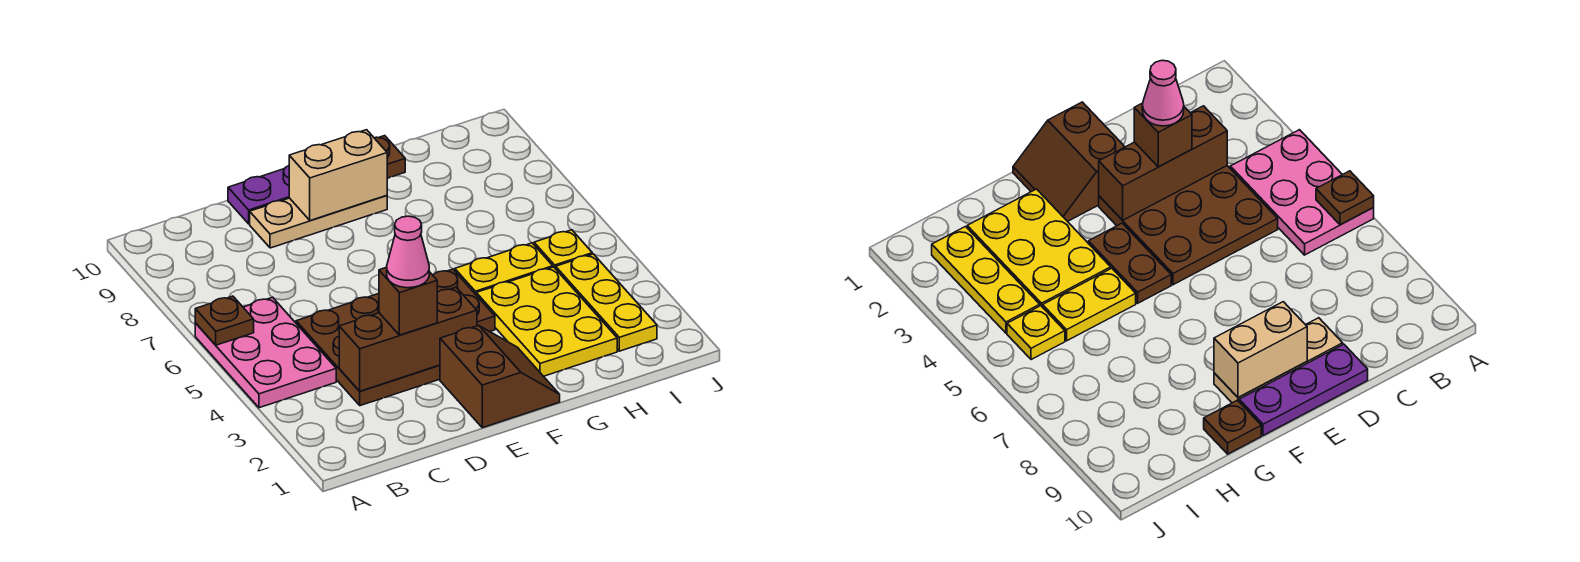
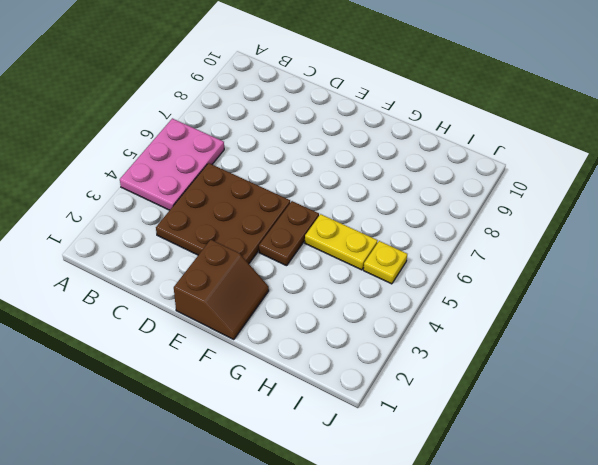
none -> tan 1x3 plate [250,195,387,248]
none -> purple 1x3 plate [228,166,289,224]
none -> yellow 2x3 plate [476,267,617,376]

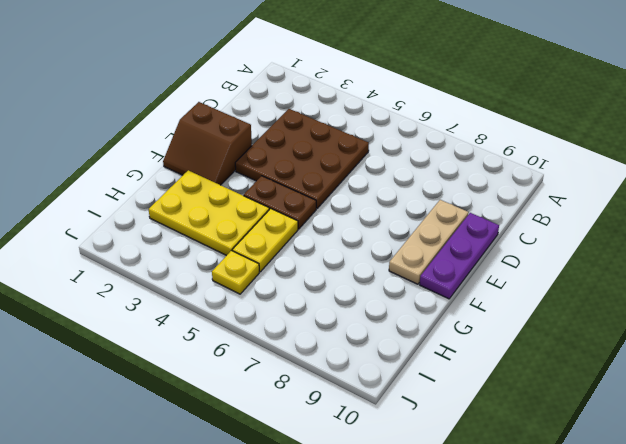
none -> pink 2x3 plate [195,297,336,408]
none -> brown 1x1 plate [375,136,405,178]
none -> yellow 1x3 plate [556,254,657,351]

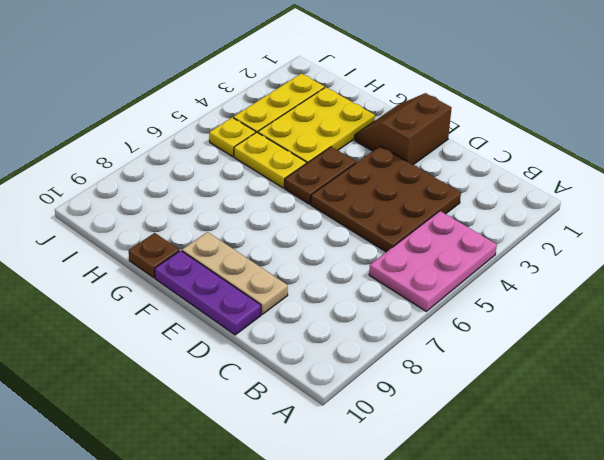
none -> brown 1x1 plate [195,296,254,345]
none -> brown 1x3 brick [339,288,477,391]
none -> tan 1x2 brick [289,130,387,221]

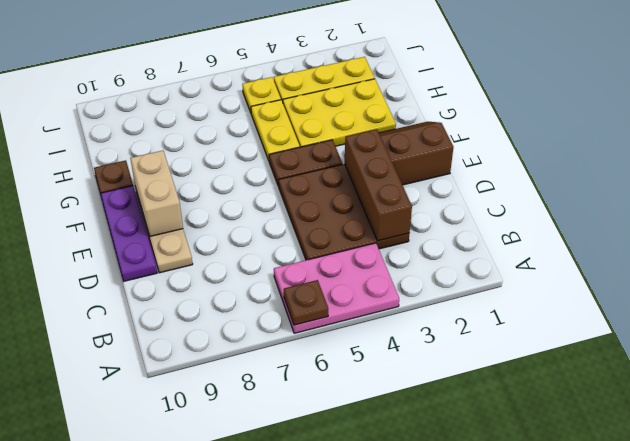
none -> brown 1x1 brick [379,267,437,335]
none -> pink 1x1 cone [387,216,429,288]

